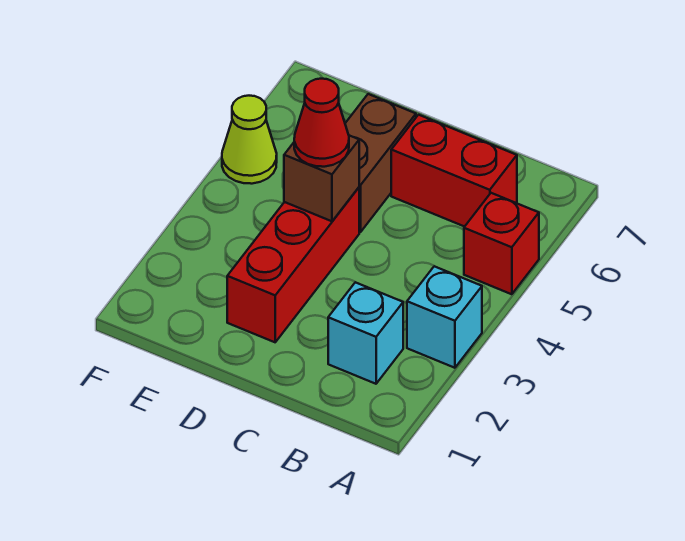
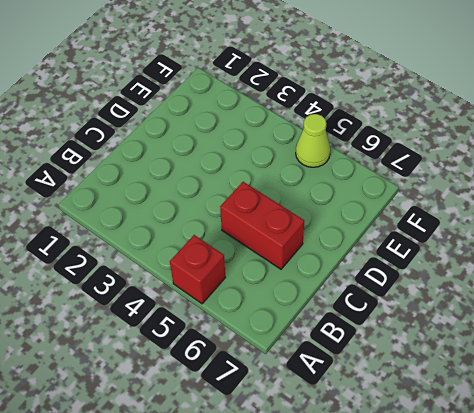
red 1x2 brick [220,182,304,269] -> red 1x2 brick turned to [391,115,517,227]
none -> cyan 1x1 brick [407,266,482,368]
none -> cyan 1x1 brick [328,282,403,384]

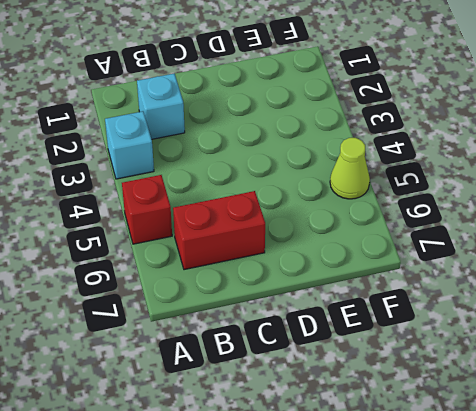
none -> red 1x3 brick [227,187,359,342]
none -> brown 1x2 brick [345,94,416,232]

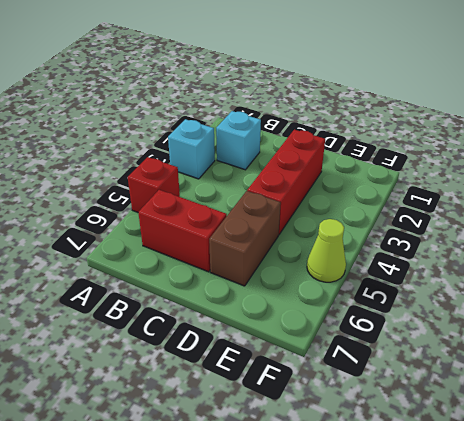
none -> brown 1x1 brick [284,136,359,221]
none -> red 1x1 cone [294,79,349,167]

